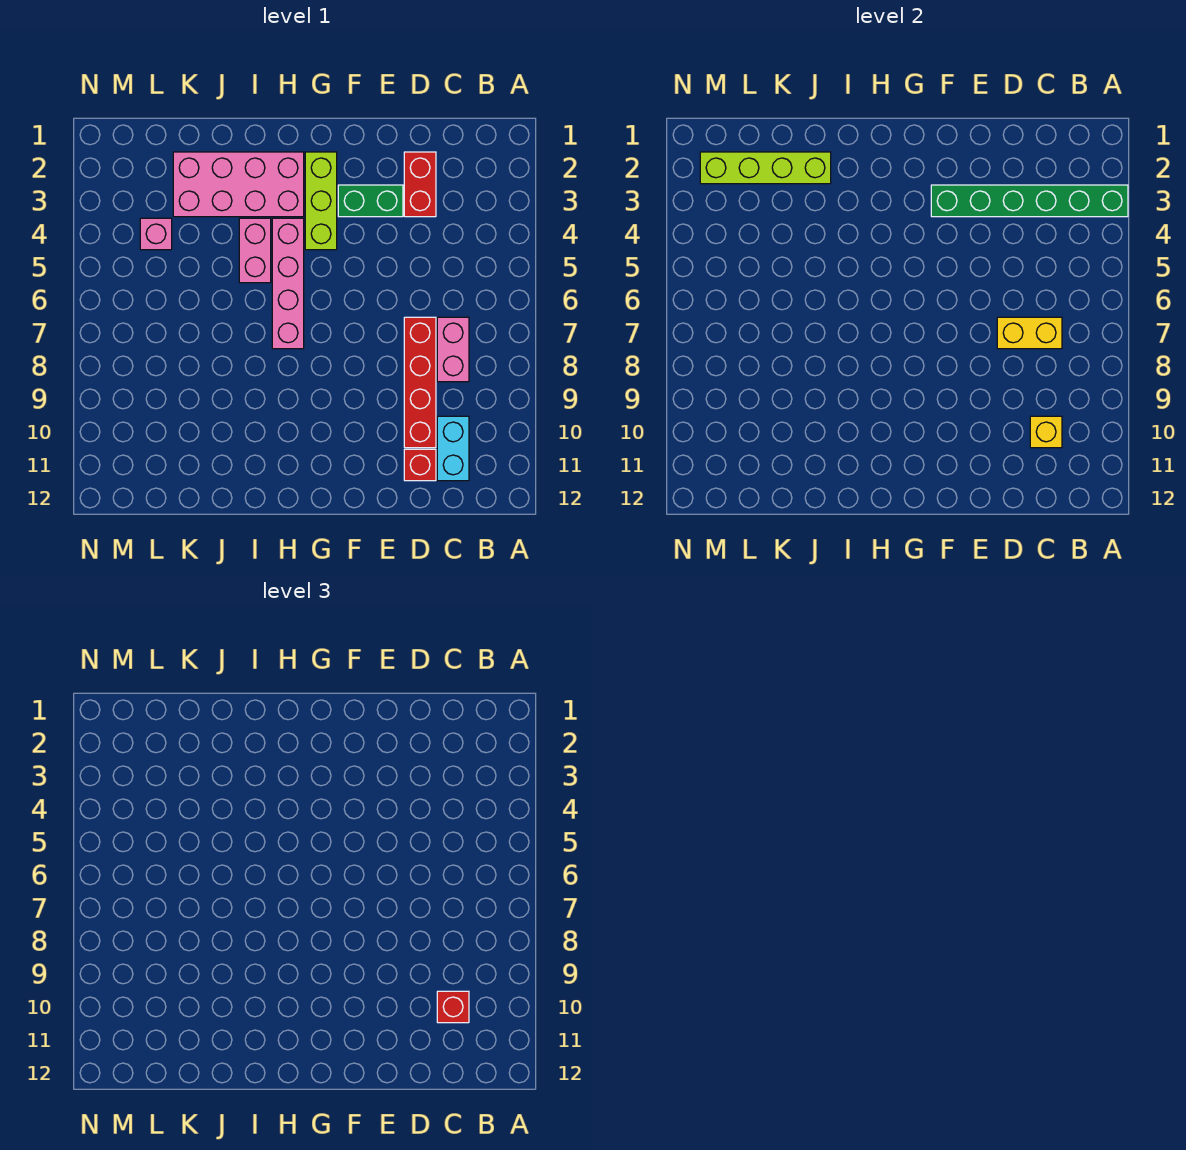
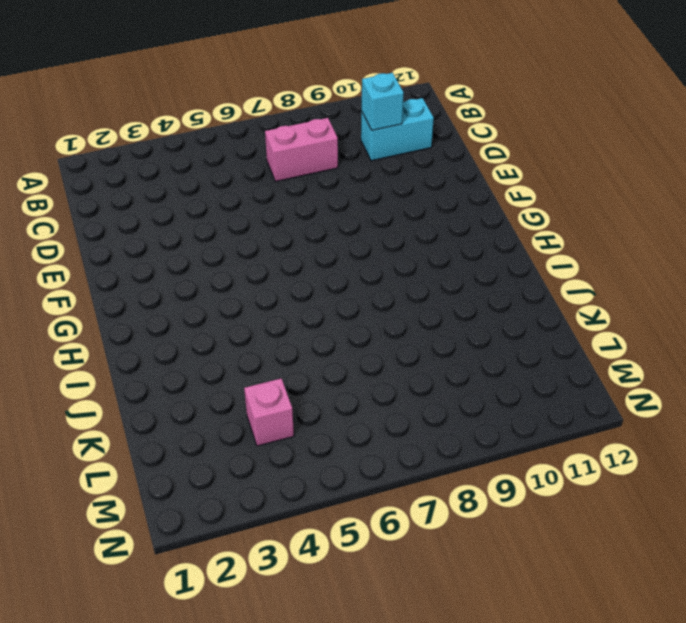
cyan 1x1 brick [362,73,404,130] -> yellow 1x1 brick [1030,416,1062,448]
none -> red 1x2 brick [404,152,436,217]
none -> red 1x4 brick [404,317,436,448]
none -> red 1x1 brick [404,449,436,481]

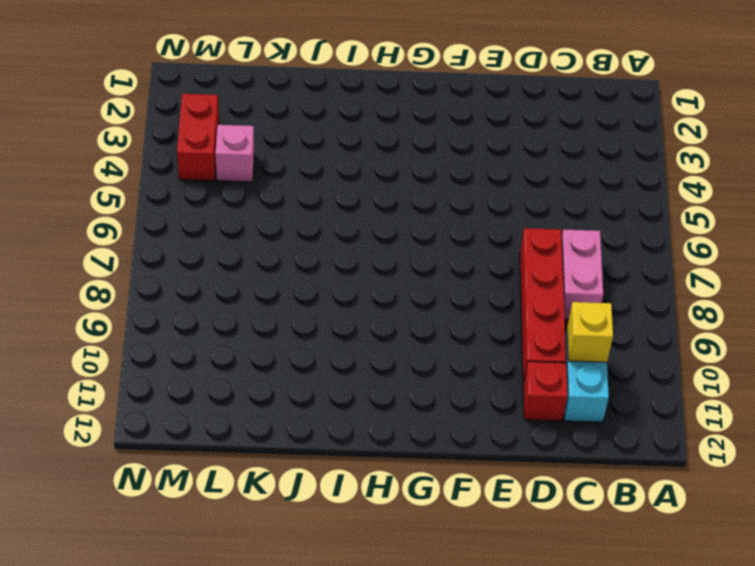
red 1x2 brick [177,94,219,181] -> red 1x2 brick moved to [404,152,436,217]
none -> green 1x2 brick [338,185,403,217]
none -> lime 1x3 brick [305,152,337,250]
none -> pink 2x4 brick [173,152,304,217]

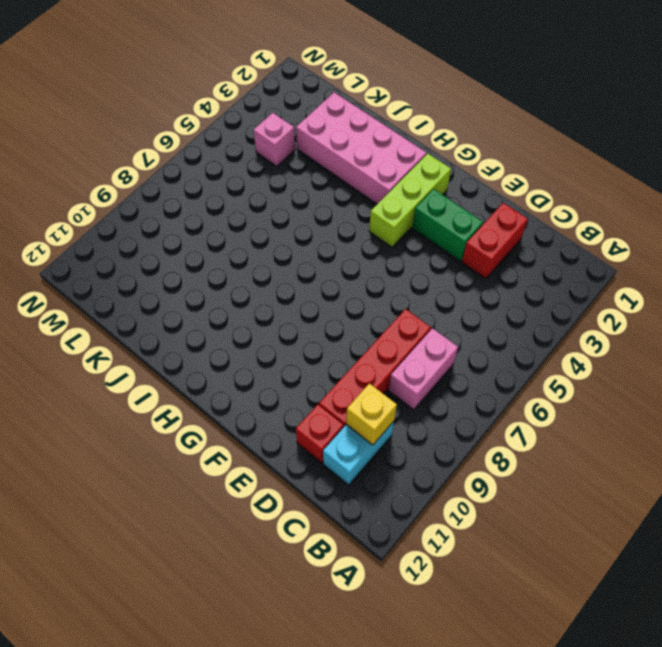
none -> pink 1x4 brick [272,218,304,349]
none -> pink 1x2 brick [239,218,271,283]
none -> green 1x6 brick [931,185,1128,217]

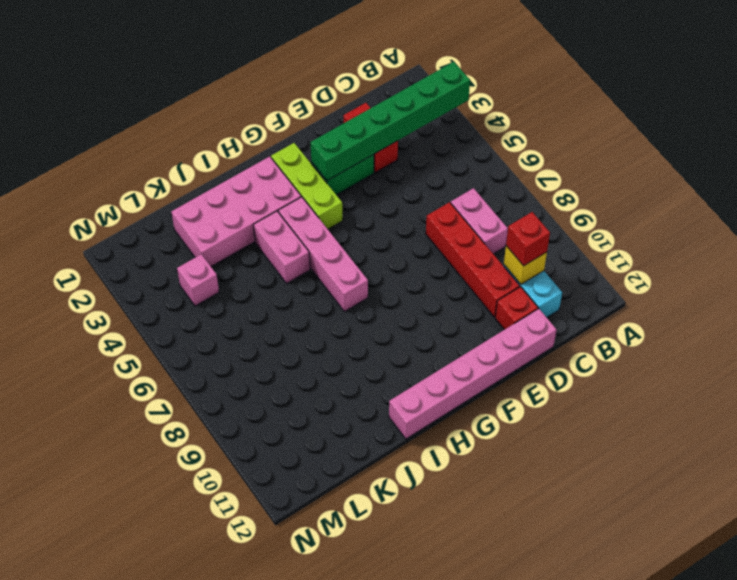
pink 1x6 brick [389,309,556,439] -> none
none -> yellow 1x2 brick [997,317,1062,349]
none -> lime 1x4 brick [700,152,831,184]

